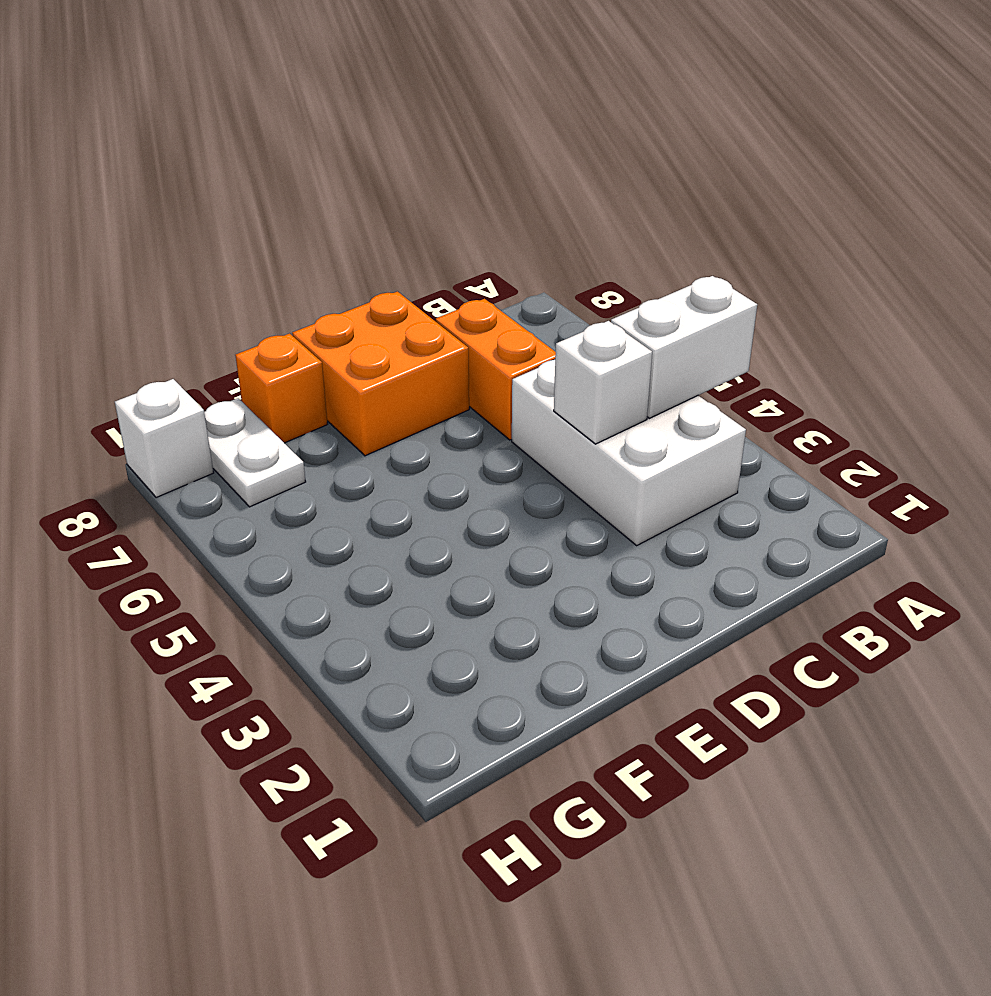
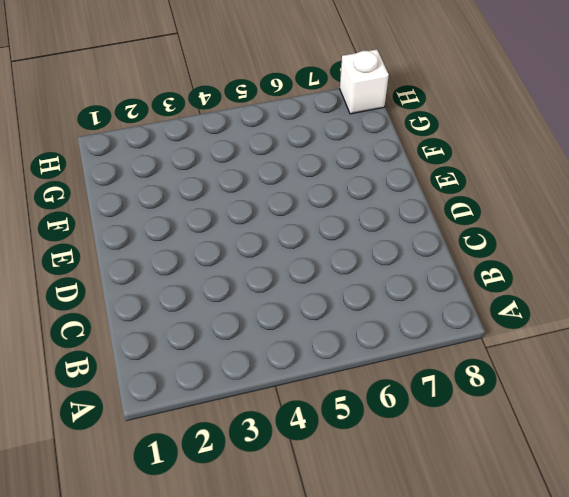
none -> white 2x3 brick [512,360,746,545]
none -> orange 1x2 brick [436,299,556,440]

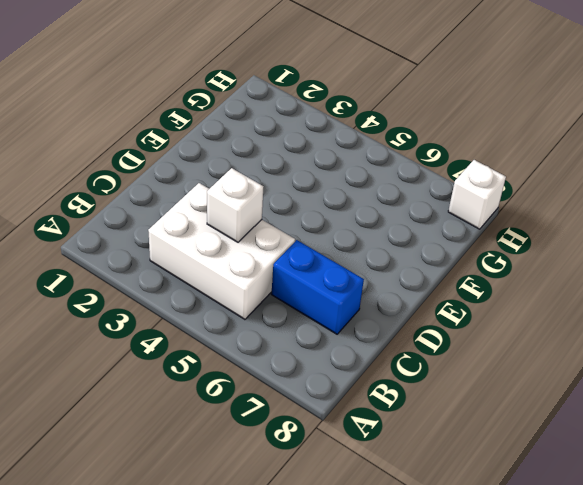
blue 1x2 brick [271,240,364,334] -> orange 1x2 brick [436,299,556,440]
none -> orange 2x2 brick [292,292,469,456]
none -> orange 1x1 brick [235,334,327,443]

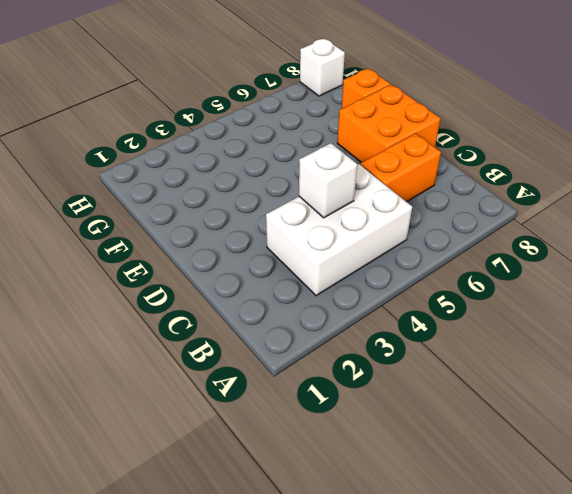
none -> white 1x2 plate [204,398,306,507]
none -> white 1x2 brick [611,276,757,418]

